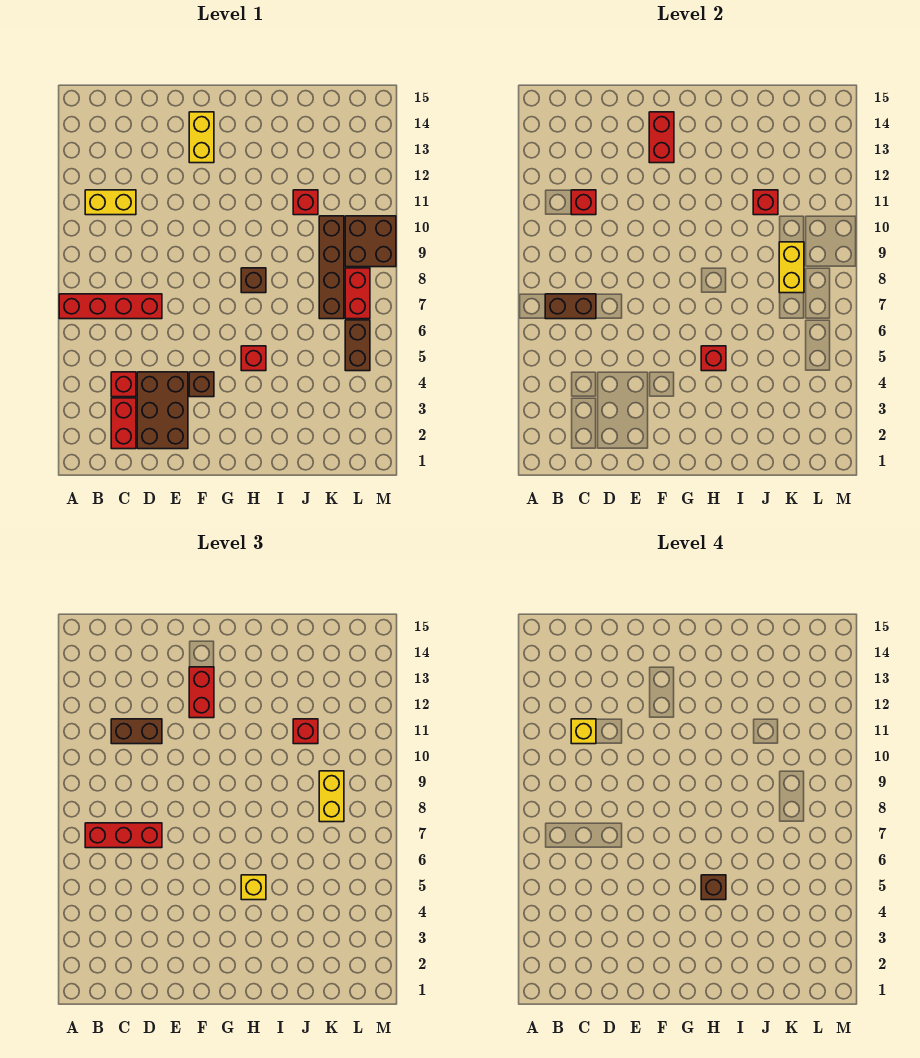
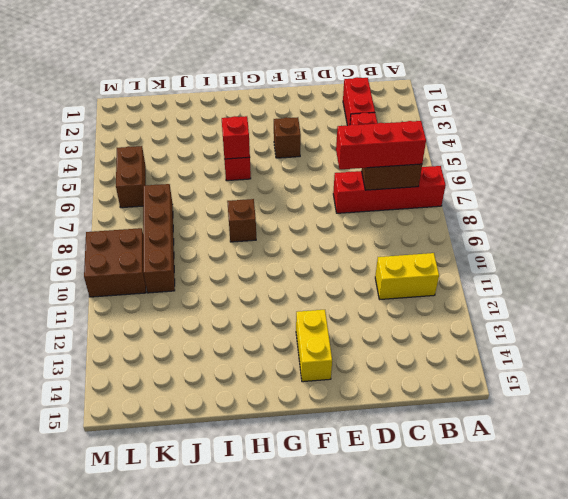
none -> brown 2x3 brick [137,372,188,449]
none -> red 1x1 brick [293,190,318,215]
none -> red 1x2 brick [345,268,370,319]

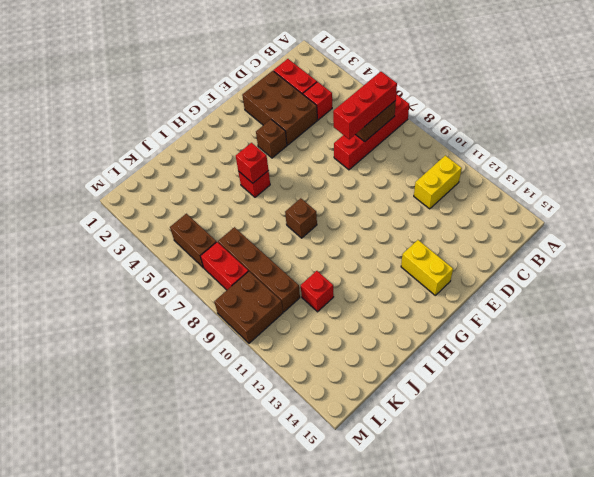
none -> red 1x1 brick [571,190,596,215]
none -> red 1x2 brick [649,112,674,163]
none -> red 1x1 brick [753,190,778,215]

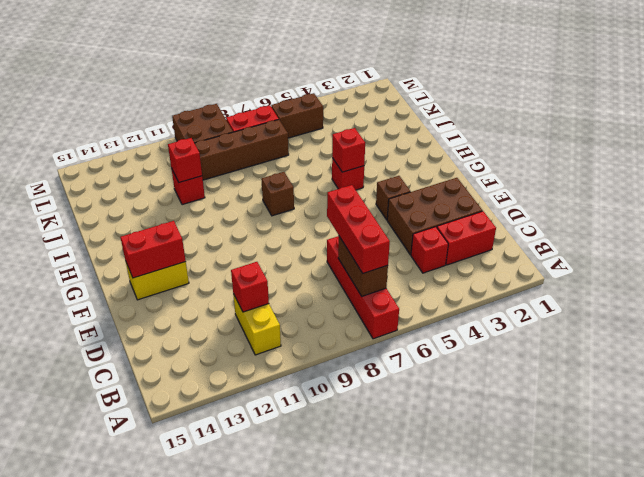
none -> yellow 1x2 brick [779,242,804,293]
none -> brown 1x2 brick [111,719,162,744]
none -> red 1x2 brick [189,667,214,718]

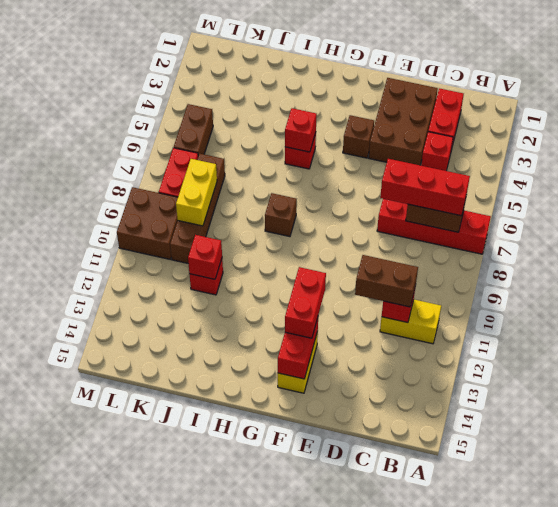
none -> yellow 1x1 brick [241,875,266,900]
none -> red 1x1 brick [293,719,318,744]
none -> yellow 1x2 brick [319,771,344,822]

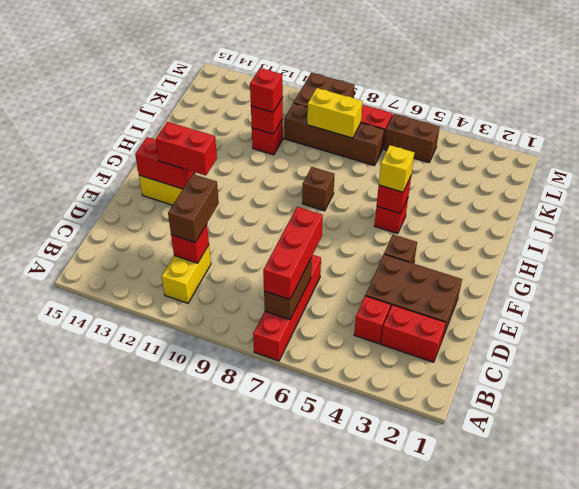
none -> yellow 1x2 brick [319,771,344,822]
none -> yellow 1x1 brick [571,719,596,744]
none -> brown 1x1 brick [701,875,726,900]

